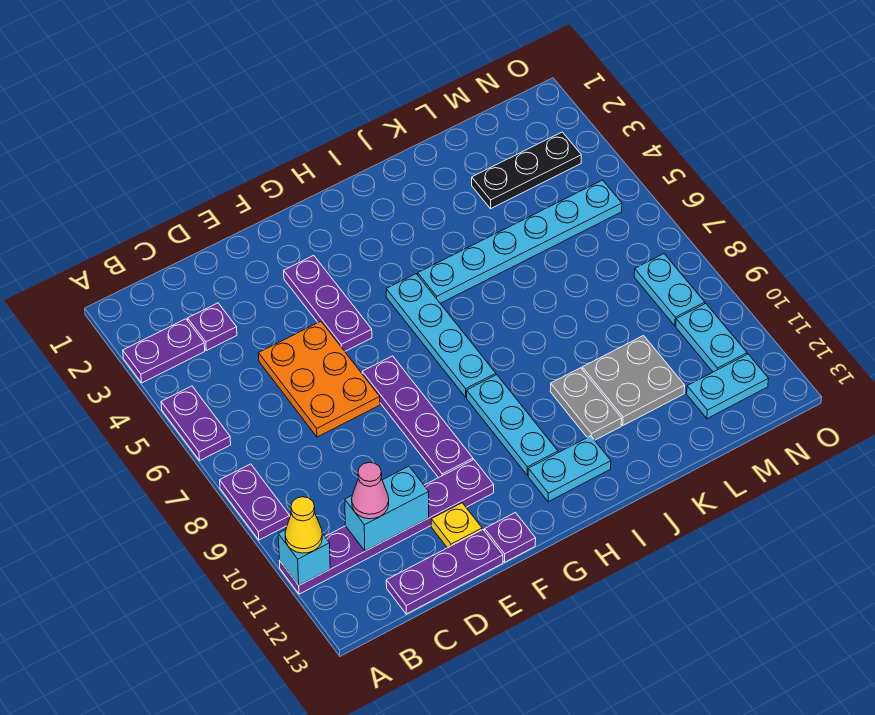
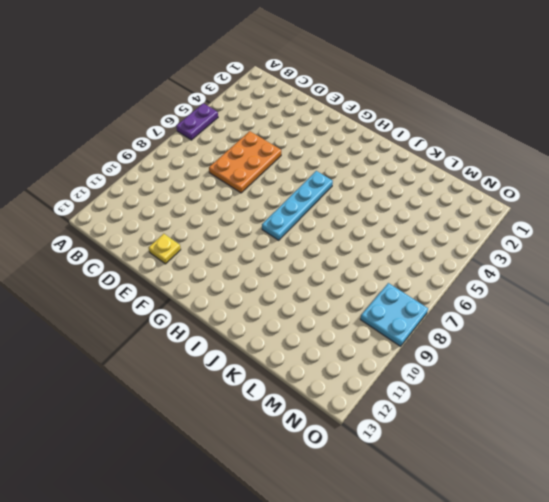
cyan 2x2 plate [360,283,428,346] -> cyan 1x2 plate [634,254,705,326]
none -> purple 1x2 plate [123,319,205,383]
none -> purple 1x2 plate [220,464,290,540]
none -> purple 1x6 plate [279,460,494,594]

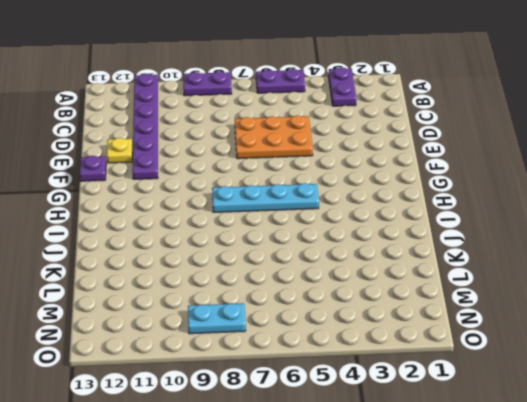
none -> purple 1x1 plate [188,303,237,351]
none -> purple 1x3 plate [386,530,503,614]
none -> purple 1x3 plate [284,255,372,351]

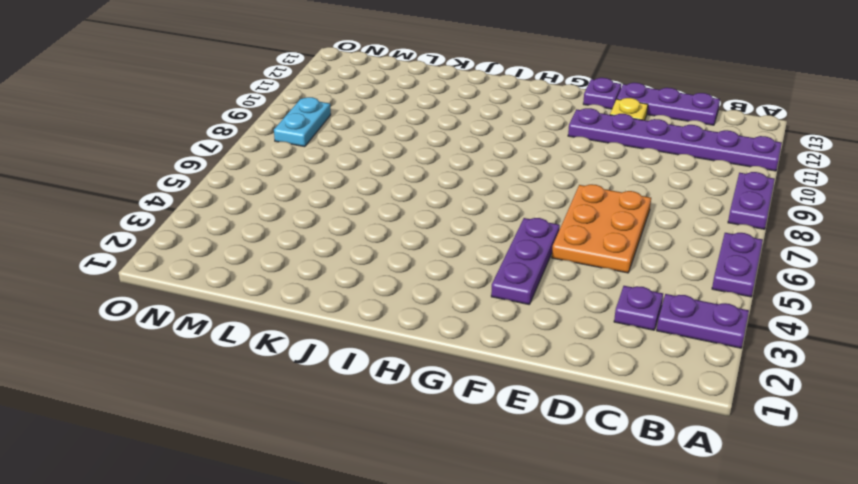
none -> purple 1x4 plate [362,356,473,478]
none -> cyan 1x4 plate [386,274,496,397]
none -> cyan 1x3 plate [467,375,558,475]

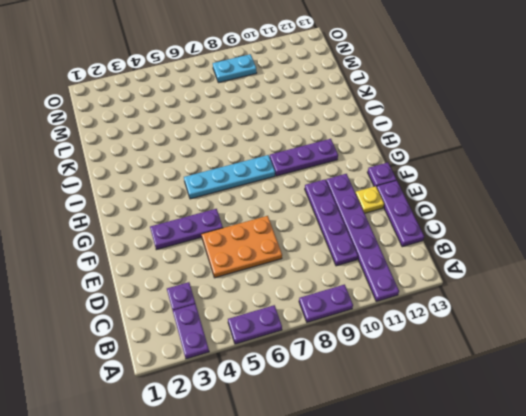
purple 1x4 plate [305,180,358,266] -> purple 1x4 plate turned to [362,356,473,478]
purple 1x3 plate [270,139,338,176] -> cyan 1x3 plate [467,375,558,475]
none -> cyan 1x2 plate [528,436,611,502]
none -> cyan 1x6 plate [418,180,622,303]
none -> grey 1x2 plate [550,368,622,440]

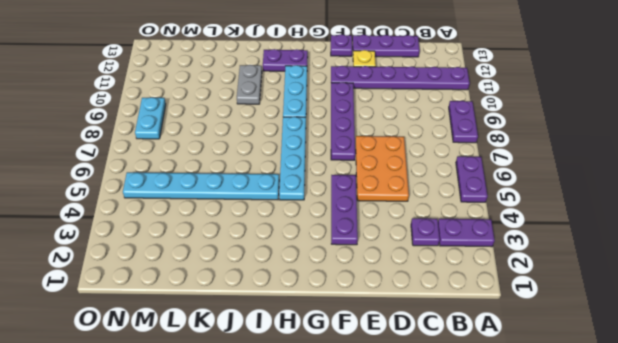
purple 1x2 plate [263,49,308,71] -> cyan 1x2 plate [528,436,611,502]
none -> grey 2x2 plate [582,336,685,425]
none -> black 1x3 plate [472,132,581,209]
none -> cyan 1x2 plate [687,354,768,419]

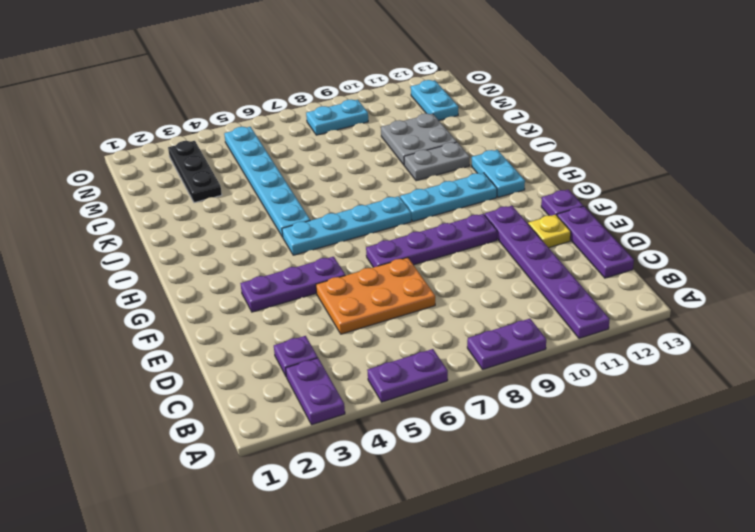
none -> cyan 1x2 plate [676,304,747,372]
none -> cyan 1x1 brick [278,530,330,585]
none -> cyan 1x2 brick [345,466,429,551]

